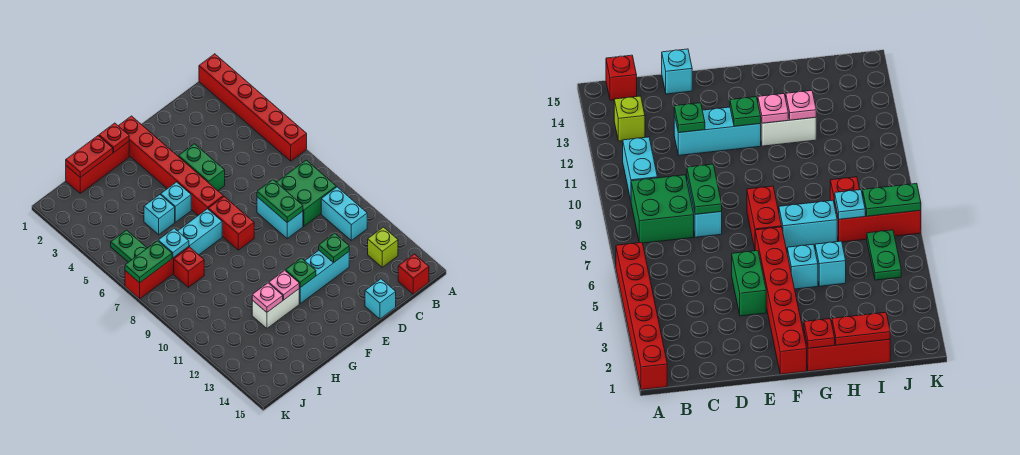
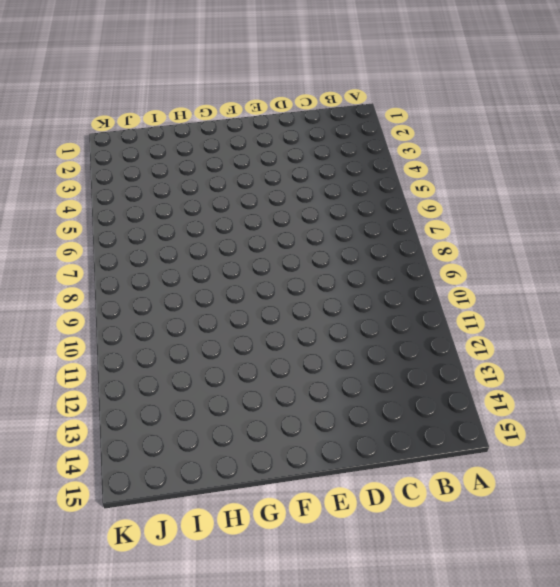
none -> red 1x6 brick [199,54,307,161]
none -> green 2x2 brick [276,160,336,226]
none -> cyan 1x2 brick [321,187,367,240]

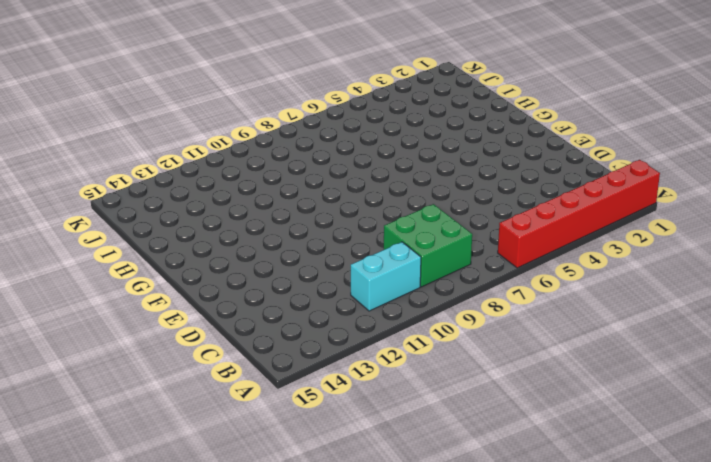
none -> lime 1x1 brick [368,227,398,267]
none -> red 1x1 brick [398,254,429,294]
none -> cyan 1x2 brick [257,197,303,239]

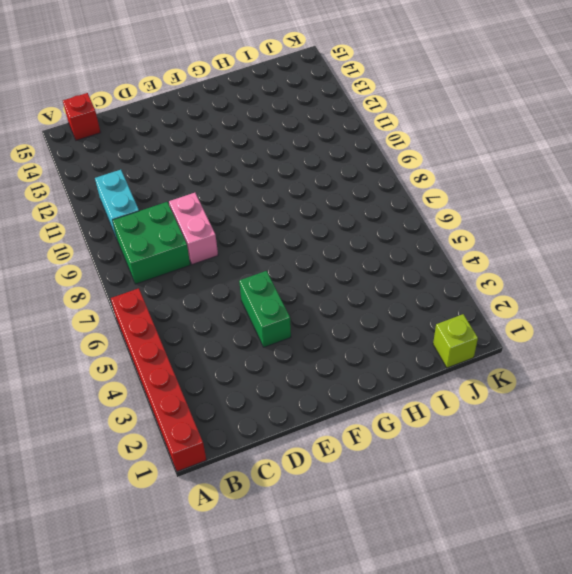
pink 1x2 brick [169,193,218,265] -> cyan 1x2 brick [257,197,303,239]
lime 1x1 brick [433,314,478,368] -> lime 1x1 brick moved to [368,227,398,267]
none -> cyan 1x3 brick [299,251,349,304]
none -> cyan 1x1 brick [365,279,396,319]
none -> red 1x6 brick [119,116,223,215]

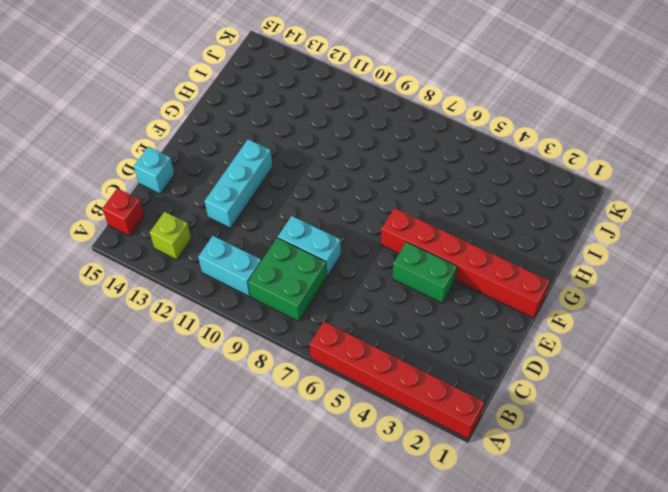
none -> red 1x2 brick [208,197,254,250]
none -> red 1x3 brick [66,142,129,193]
none -> cyan 1x1 brick [161,182,191,222]

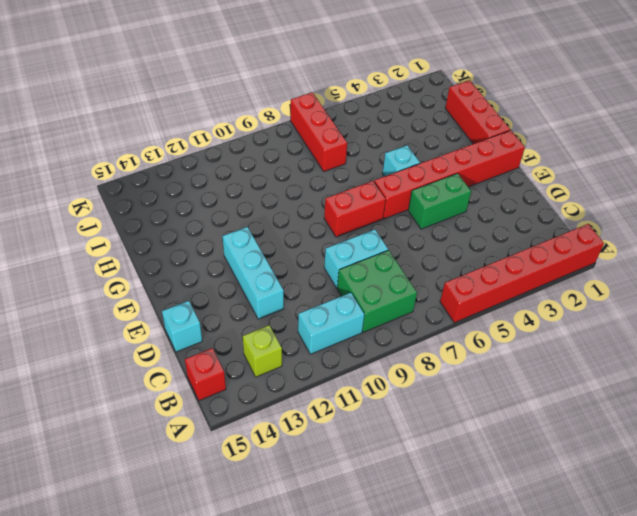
none -> cyan 1x2 brick [178,209,222,255]
none -> white 1x2 brick [252,289,299,328]
none -> cyan 1x1 brick [144,195,175,235]

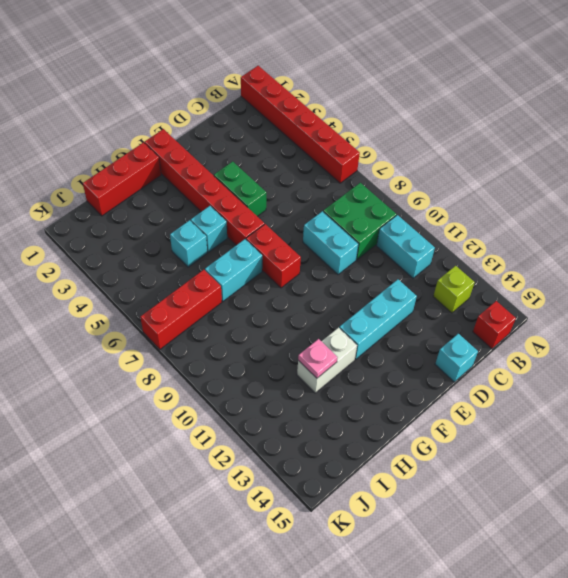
none -> red 1x1 brick [174,247,204,287]
none -> green 1x2 plate [111,230,147,262]
none -> green 1x2 plate [257,180,303,222]

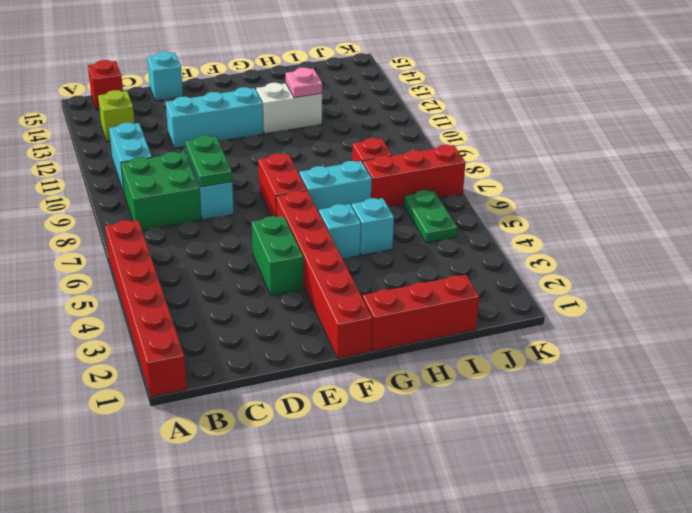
none -> green 1x1 plate [319,233,349,263]
none -> green 1x1 plate [286,258,316,288]
none -> red 1x1 plate [99,123,129,153]

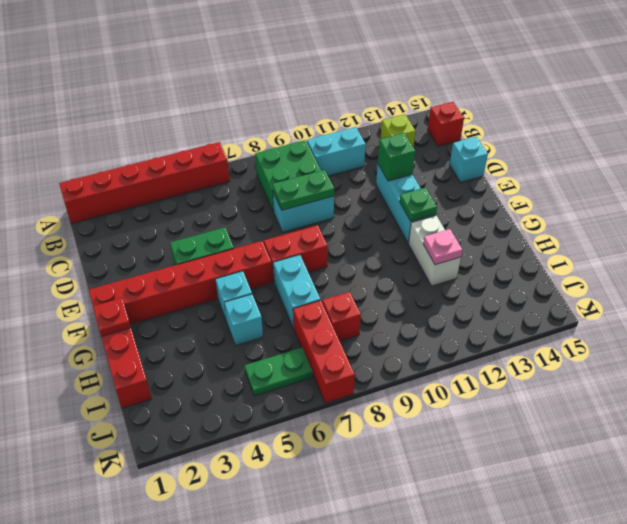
green 1x1 brick [378,133,415,181] -> green 1x1 plate [319,233,349,263]
none -> pink 1x1 plate [269,270,299,300]
none -> red 1x2 plate [66,136,113,177]
none -> cyan 1x1 plate [158,228,189,258]

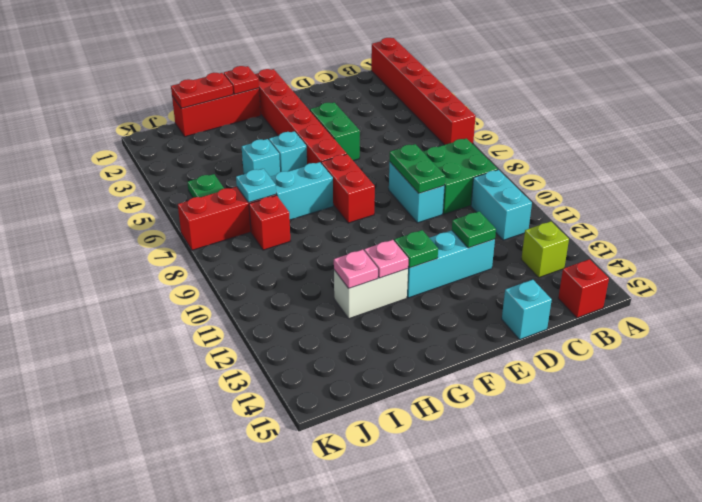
none -> green 1x2 plate [125,241,172,283]

